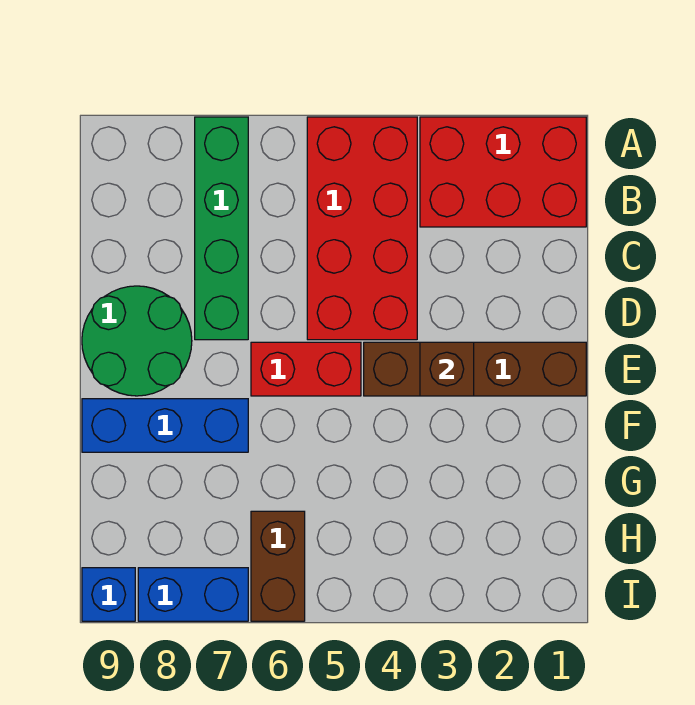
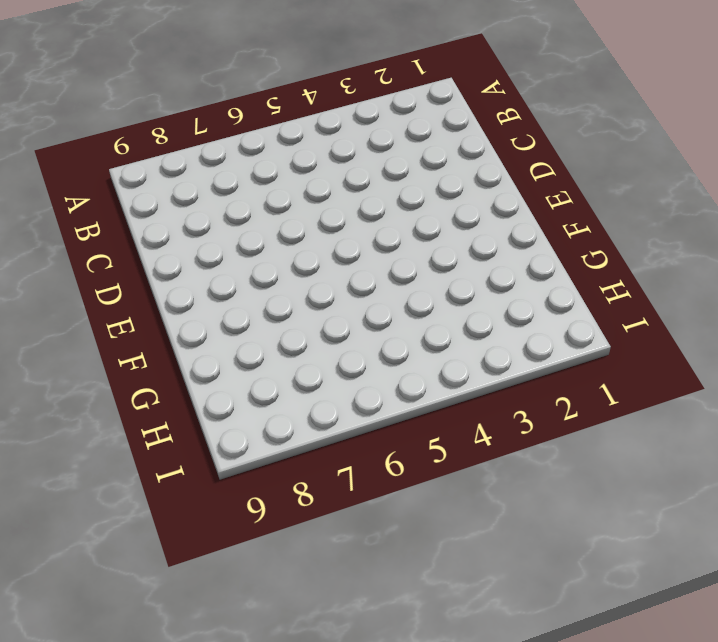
none -> red 2x3 brick [420,117,586,227]
none -> red 2x4 brick [307,117,417,340]

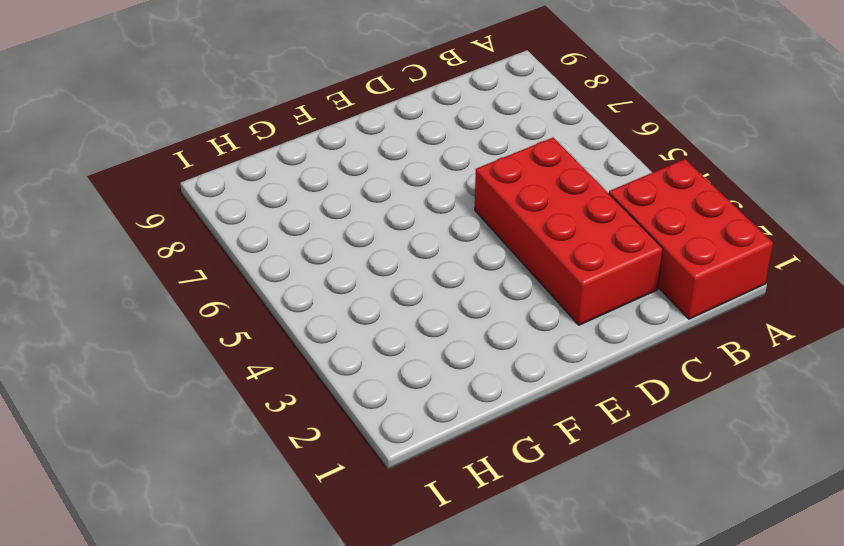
red 2x4 brick [475,138,663,325] -> red 2x4 brick turned to [307,117,417,340]
none -> green 1x4 brick [195,117,248,340]
none -> green 2x2 round brick [82,286,192,396]

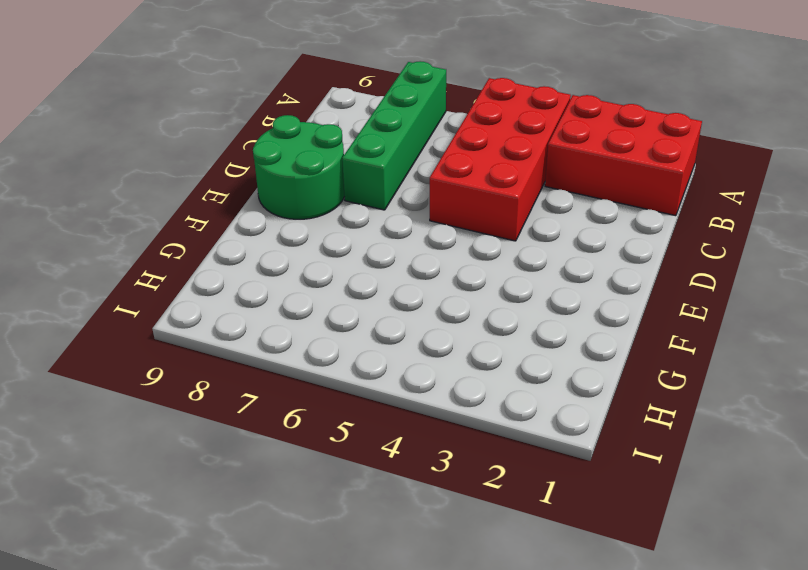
none -> brown 1x4 brick [364,342,586,396]
none -> red 1x2 brick [251,342,361,396]

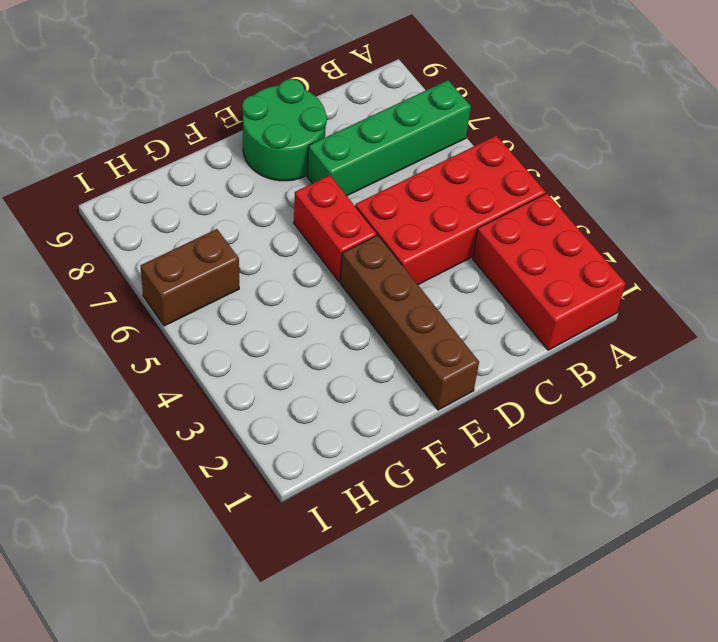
none -> blue 1x3 brick [82,399,248,452]
none -> blue 1x2 brick [138,568,248,621]

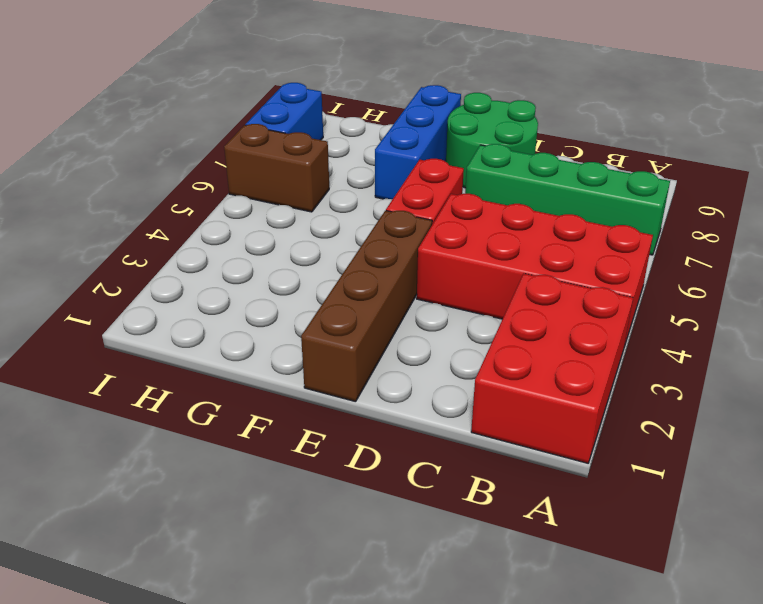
none -> blue 1x1 brick [82,568,135,621]
none -> brown 1x1 brick [420,342,474,396]

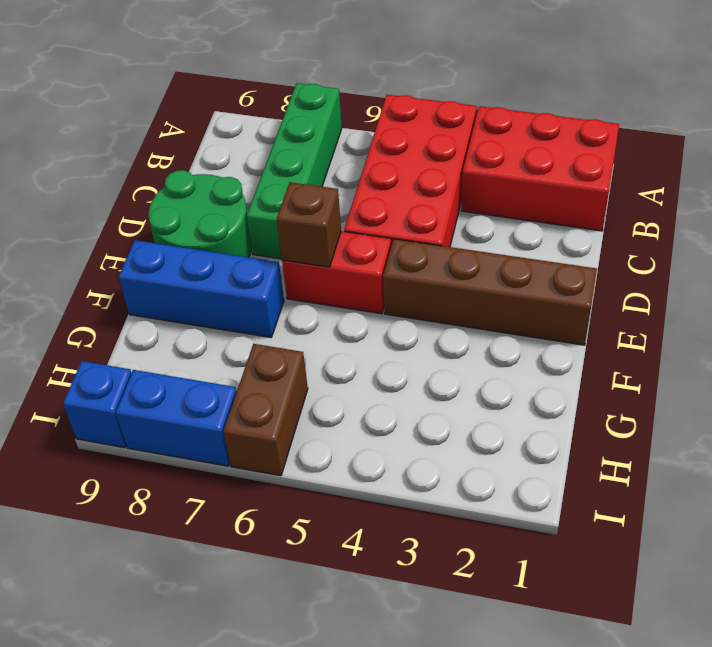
brown 1x1 brick [277,182,341,267] -> brown 1x1 brick moved to [420,342,474,396]

